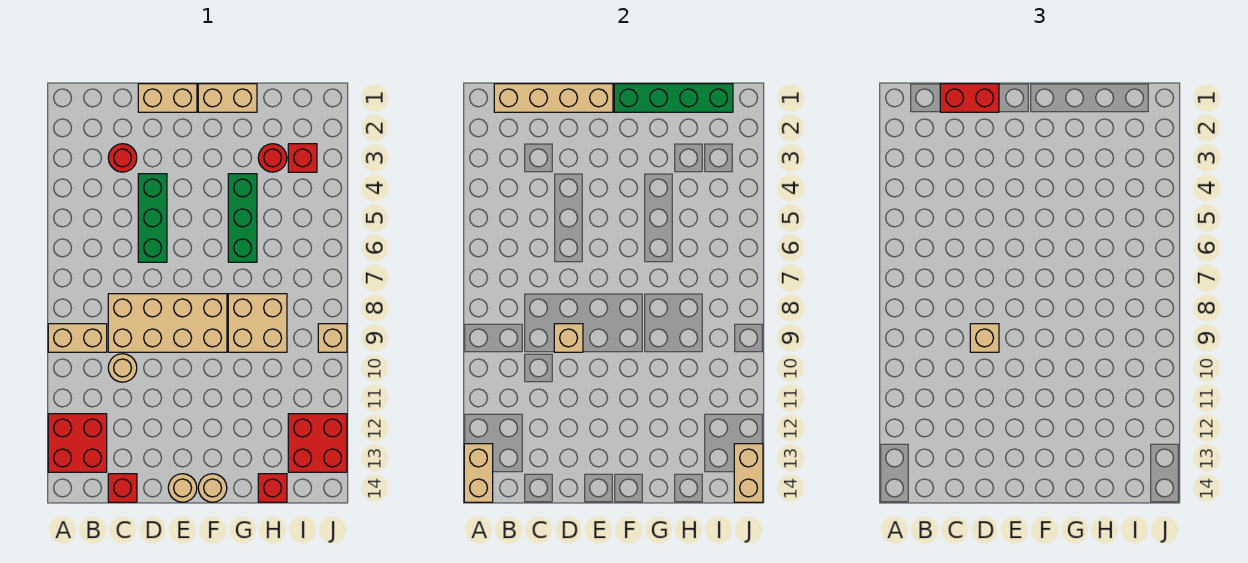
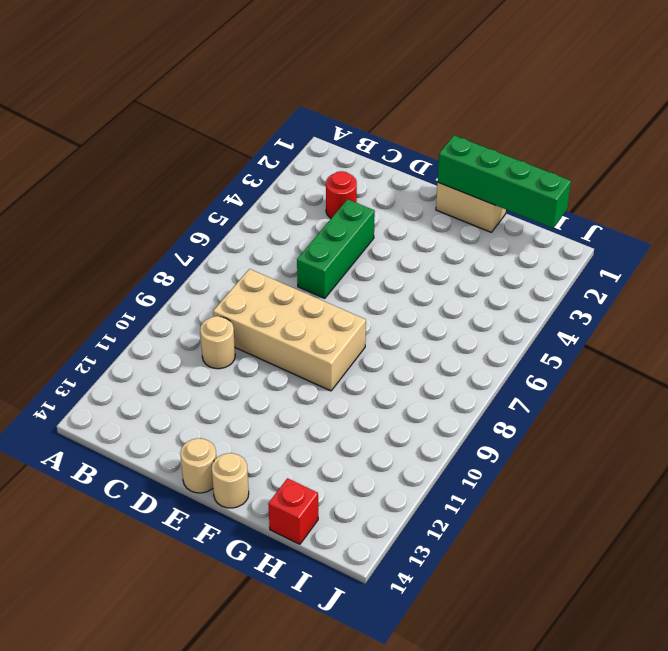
none -> tan 1x2 brick [48,324,107,352]
none -> red 2x2 brick [48,414,107,472]
none -> red 1x1 brick [108,474,137,502]

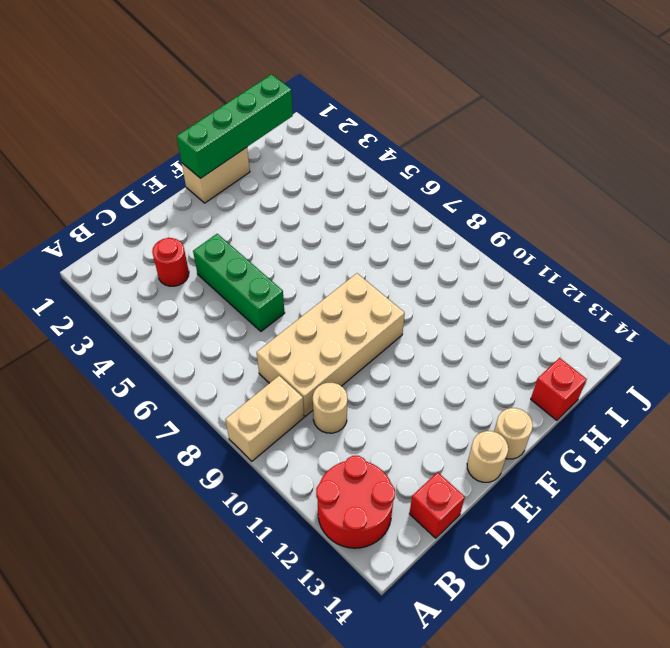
red 2x2 round brick [316,456,395,548] -> red 2x2 brick [48,414,107,472]
none -> tan 1x2 brick [138,84,197,112]
none -> green 1x3 brick [228,174,257,262]
none -> tan 2x2 brick [228,294,287,352]

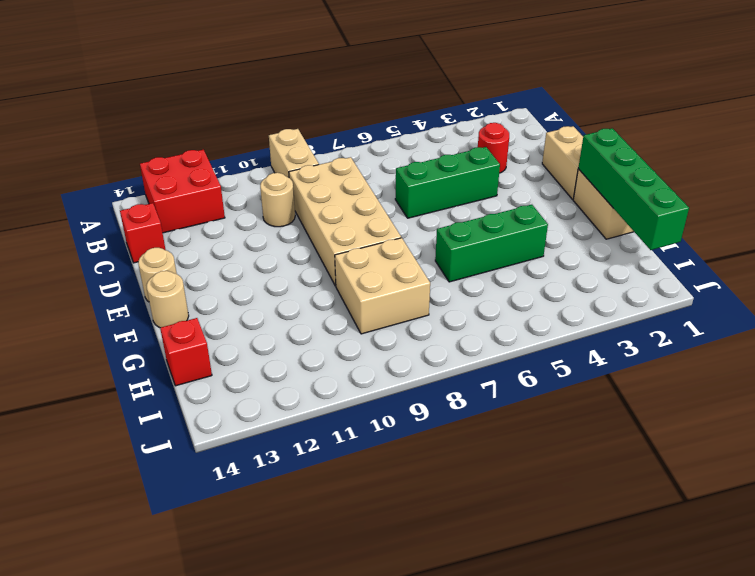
none -> red 1x1 round brick [258,144,287,172]
none -> red 1x1 brick [288,144,317,172]
none -> red 2x2 brick [288,414,347,472]

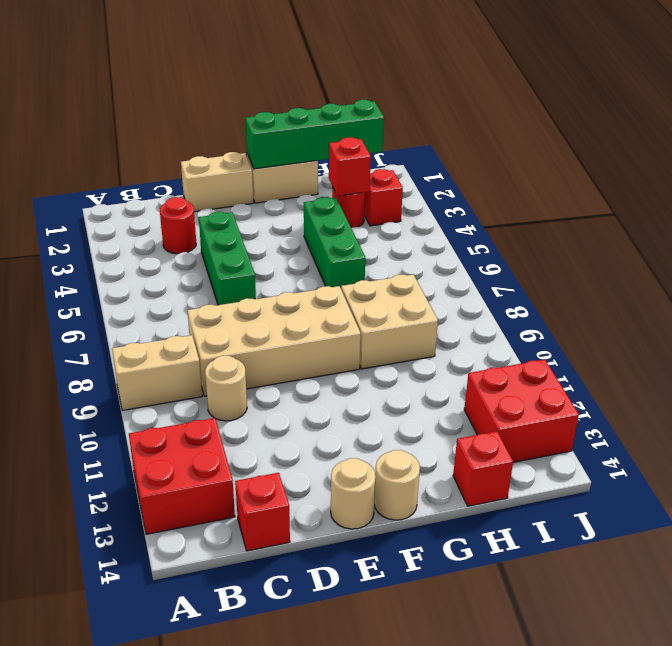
red 1x1 brick [329,137,371,196] -> none
none -> tan 1x1 brick [318,324,347,352]
none -> tan 1x2 brick [464,444,493,502]
none -> tan 1x4 brick [494,84,613,112]

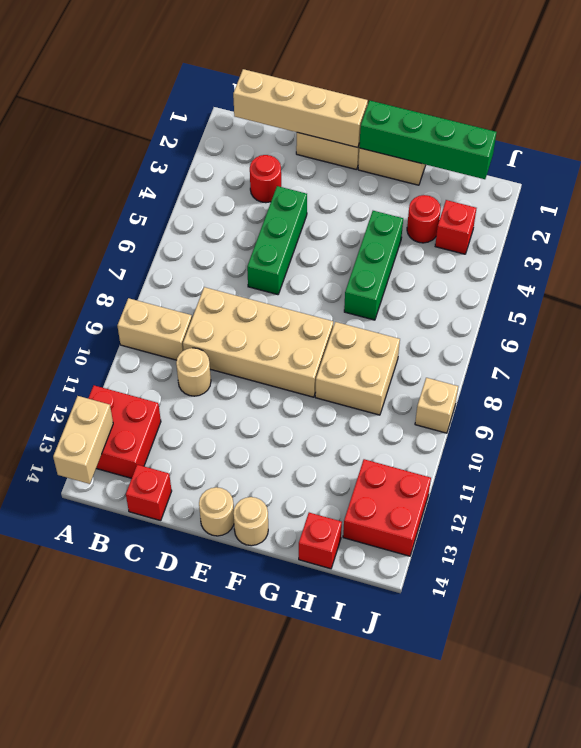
none -> tan 1x1 brick [554,324,583,352]
none -> tan 1x2 brick [734,444,763,502]
none -> red 1x2 brick [940,84,999,112]

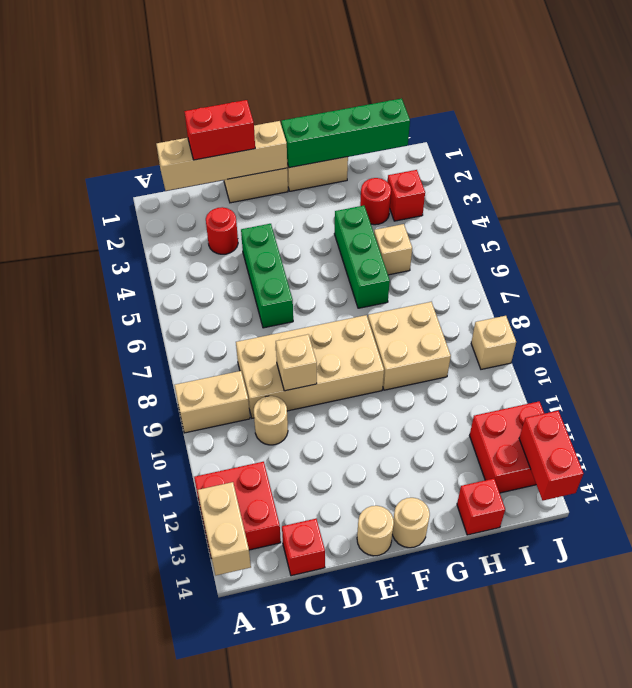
tan 1x1 brick [374,224,412,275] -> tan 1x1 brick moved to [970,324,999,352]
red 1x2 brick [519,411,584,500] -> tan 1x2 brick [734,444,763,502]

